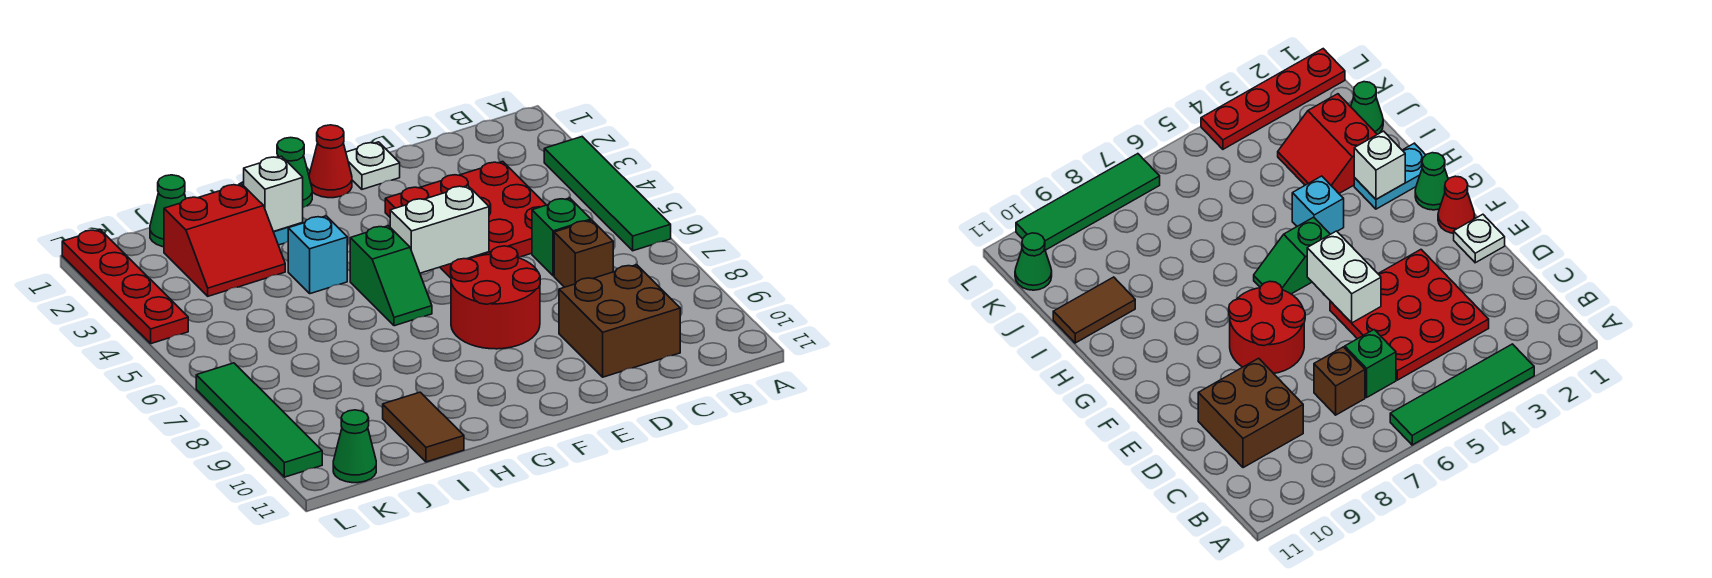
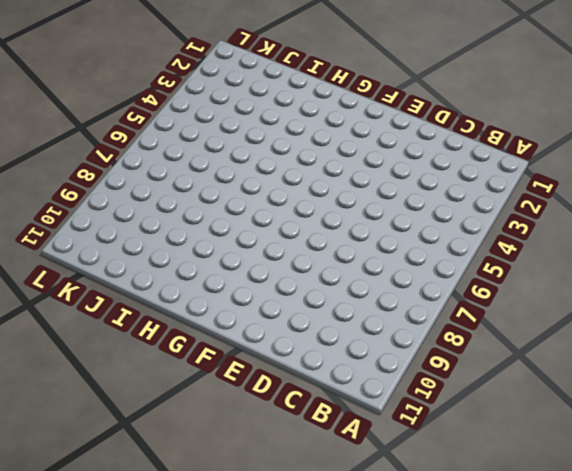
none -> green 1x4 tile [544,137,671,251]
none -> red 3x3 plate [385,161,546,278]
none -> green 1x1 brick [532,198,591,276]

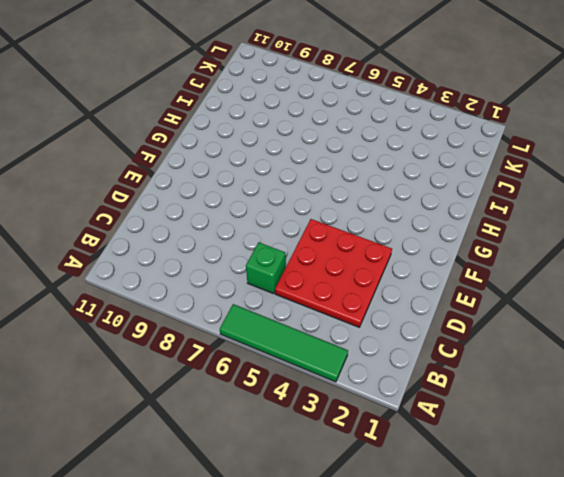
none -> brown 1x1 brick [554,220,613,287]
none -> brown 2x2 brick [559,265,680,377]
none -> white 1x1 plate [346,142,400,189]

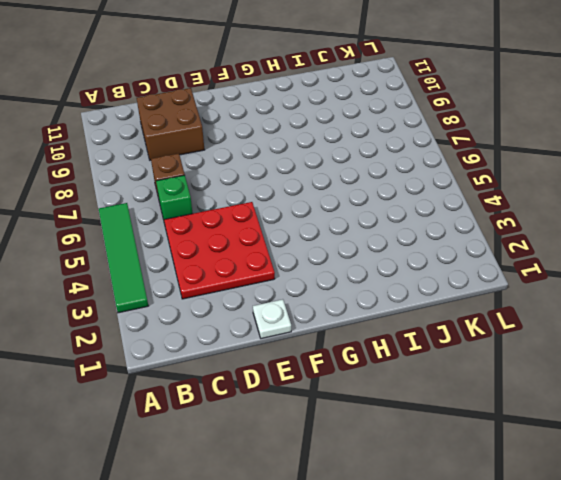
none -> red 2x2 round brick [451,246,540,349]
none -> red 1x1 cone [309,125,352,198]
none -> green 1x1 cone [277,138,312,208]

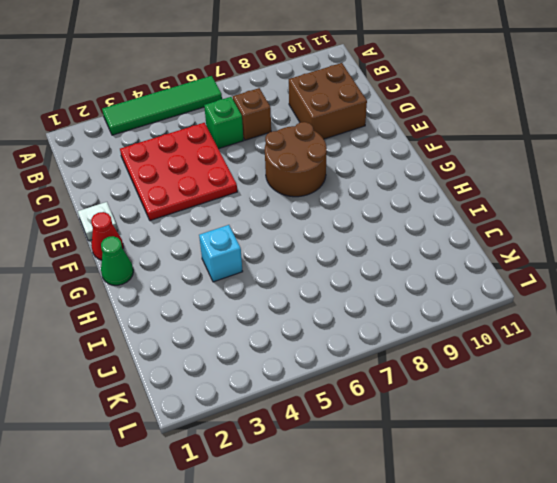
brown 2x2 round brick [265,122,327,197] -> red 2x2 round brick [451,246,540,349]
none -> green 1x2 slope [350,226,432,326]
none -> cyan 1x2 plate [1354,143,1425,209]
none -> red 2x2 slope [164,184,285,296]

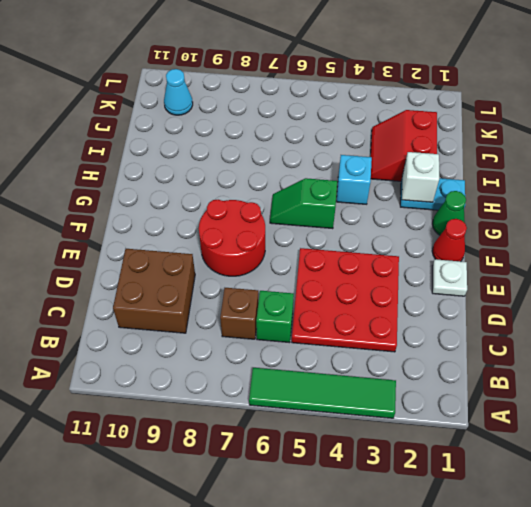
cyan 1x1 cone [164,69,193,115] -> none
none -> brown 1x2 tile [383,392,464,462]
none -> green 1x1 cone [150,175,186,247]
none -> green 1x1 cone [333,410,376,483]

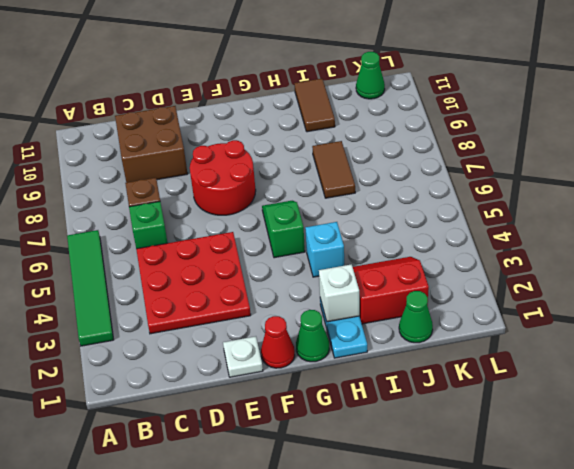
brown 1x2 tile [312,141,355,198] -> none
none -> red 1x4 plate [62,230,188,344]
none -> green 1x4 tile [196,363,322,477]
none -> white 1x2 brick [390,186,489,273]

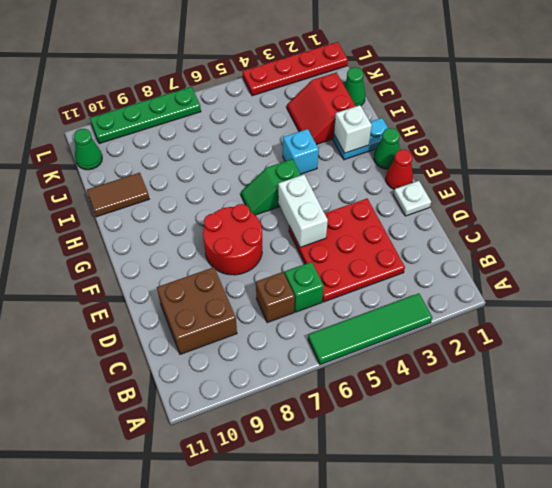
green 1x4 plate [90,87,201,144] -> green 1x4 tile [196,363,322,477]

